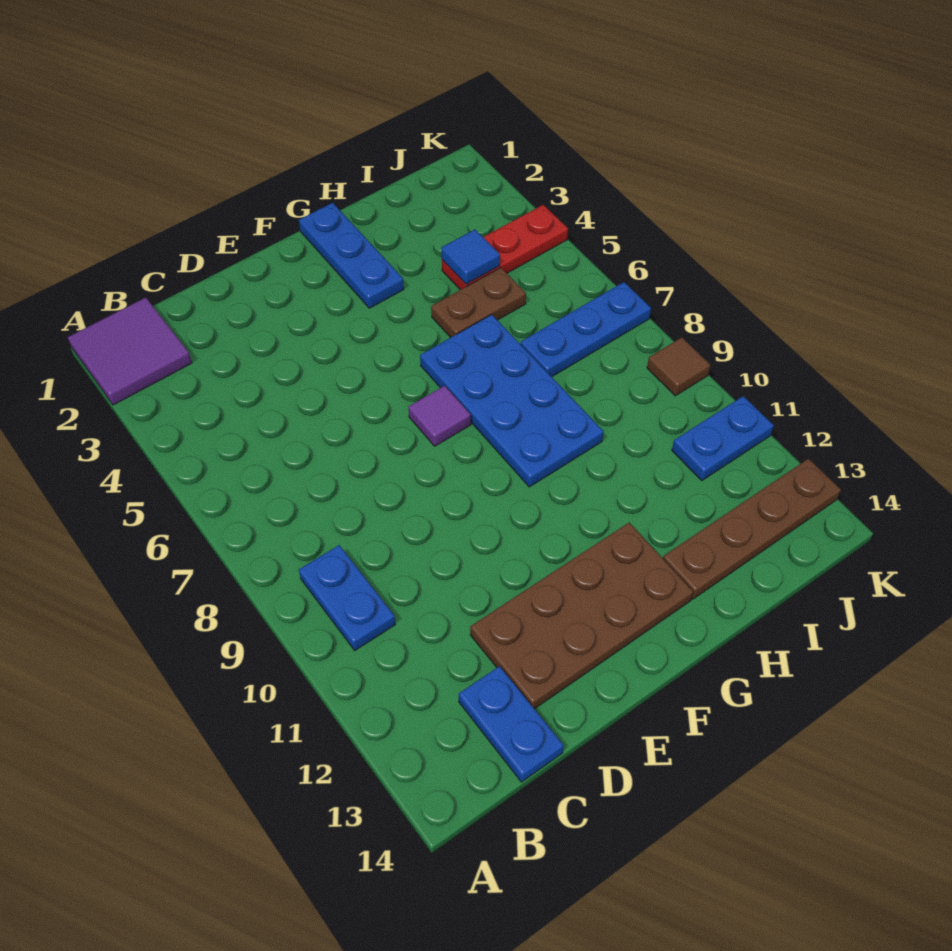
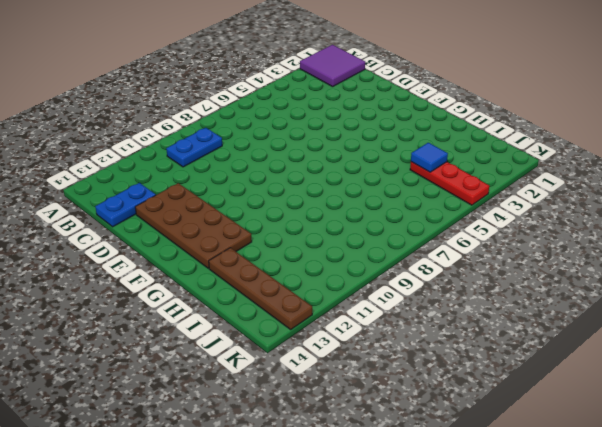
none -> purple 1x1 tile [408,386,471,446]
none -> blue 1x3 plate [299,203,404,308]
none -> blue 2x4 plate [420,315,603,487]

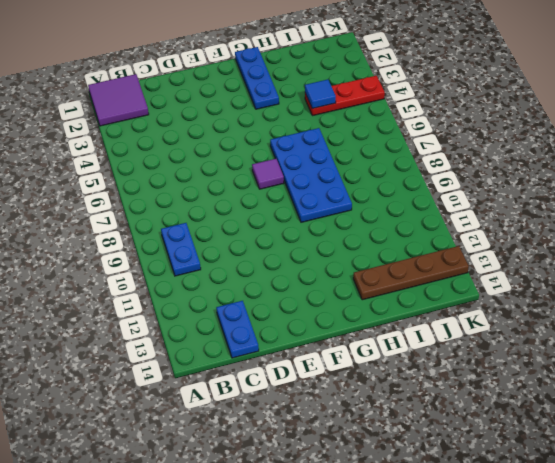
none -> brown 2x4 plate [470,523,693,709]
none -> brown 1x2 plate [431,268,526,338]
none -> blue 1x3 plate [521,282,651,377]

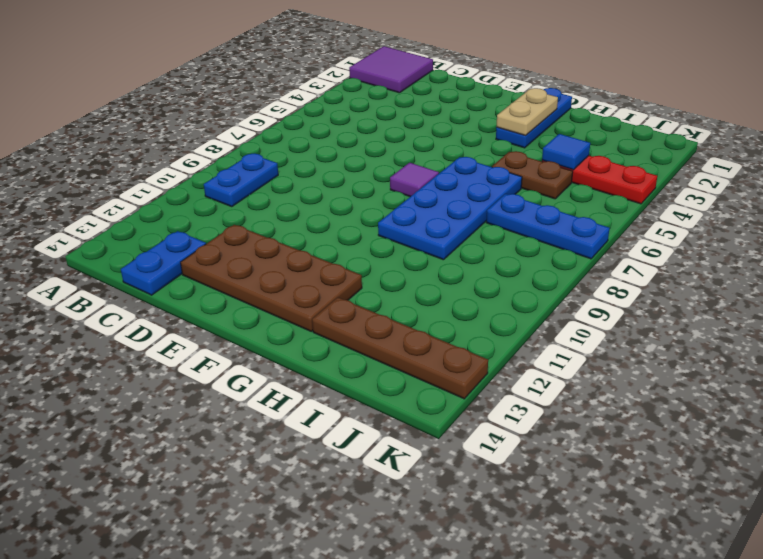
tan 1x2 plate [496,88,558,135] -> none
none -> blue 1x2 plate [672,396,774,480]
none -> brown 1x1 tile [647,337,710,396]

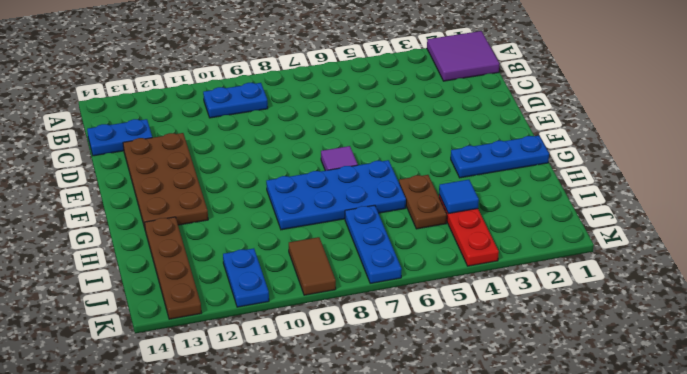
brown 1x2 tile [289,237,336,295] -> brown 1x1 tile [647,337,710,396]

